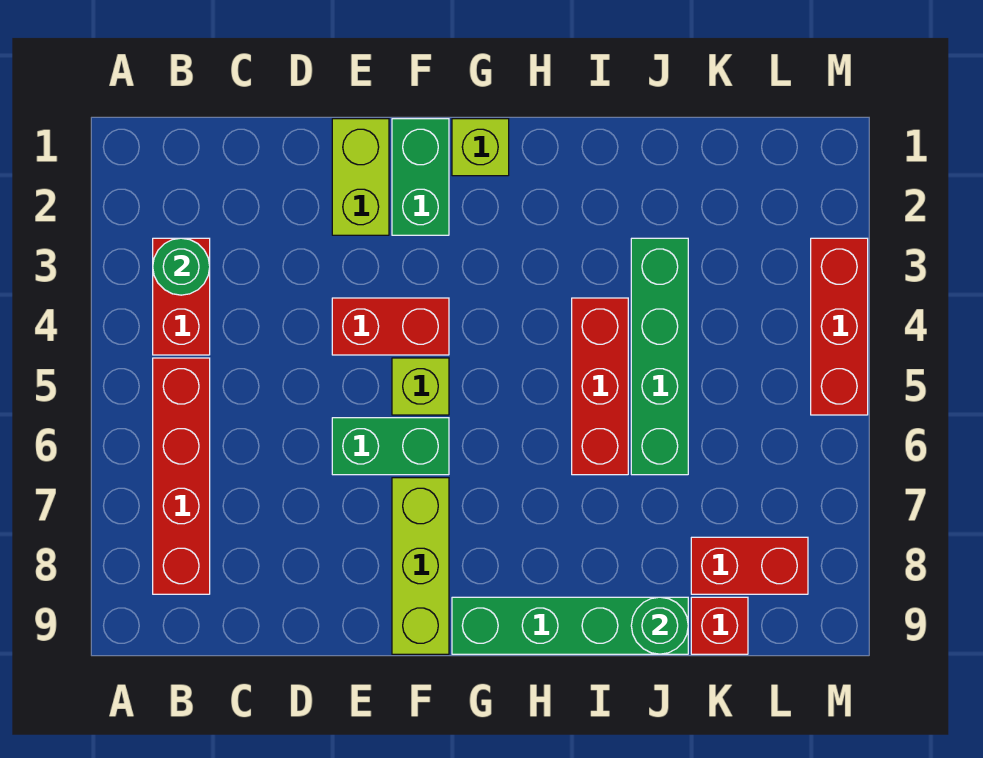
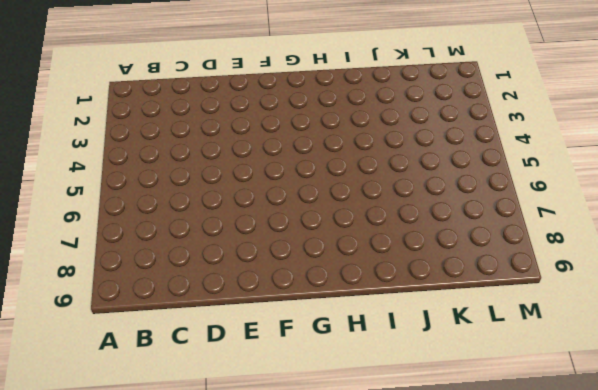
none -> red 1x2 brick [153,238,210,355]
none -> red 1x4 brick [153,358,210,594]
none -> lime 1x2 brick [332,119,389,235]

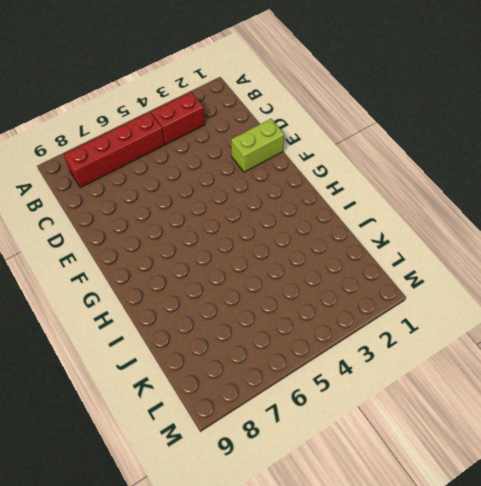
none -> red 1x2 brick [332,298,449,355]
none -> green 1x2 brick [332,418,449,475]
none -> green 1x2 brick [392,119,449,235]

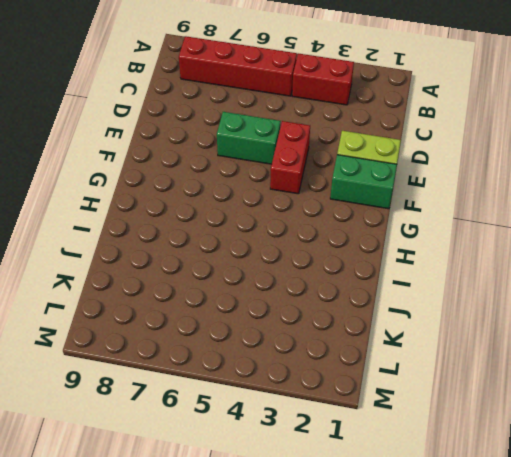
green 1x2 brick [217,112,281,164] -> green 1x2 brick turned to [332,418,449,475]
none -> lime 1x1 brick [392,358,449,415]
none -> lime 1x3 brick [392,478,449,654]
none -> lime 1x1 brick [452,119,509,176]

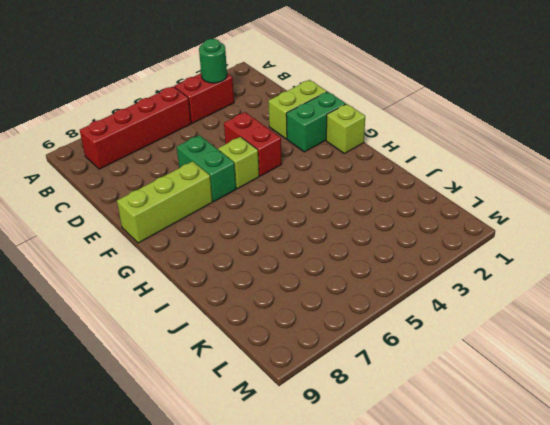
none -> green 1x4 brick [452,597,688,654]
none -> red 1x3 brick [572,298,628,475]
none -> green 1x4 brick [631,238,688,475]

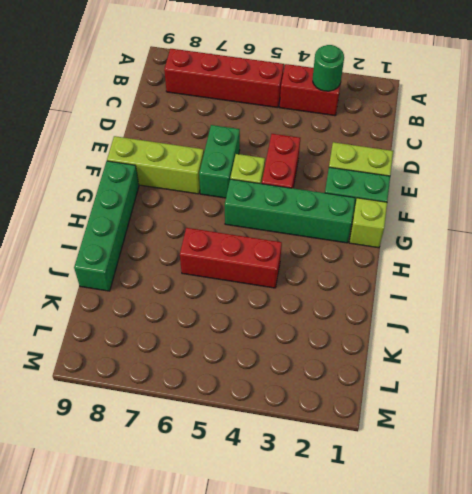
green 1x4 brick [225,179,355,243] -> green 1x4 brick moved to [631,238,688,475]
none -> red 1x2 brick [691,537,808,594]
none -> red 1x1 brick [691,597,748,654]
none -> red 1x3 brick [811,238,868,415]

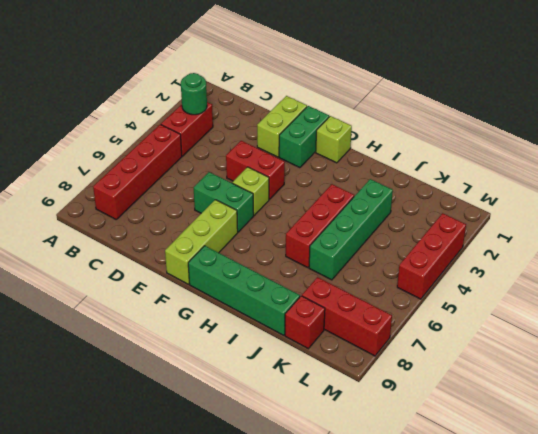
red 1x3 brick [302,277,392,356] -> red 1x2 brick [691,537,808,594]
none -> green 1x1 round brick [631,597,688,654]

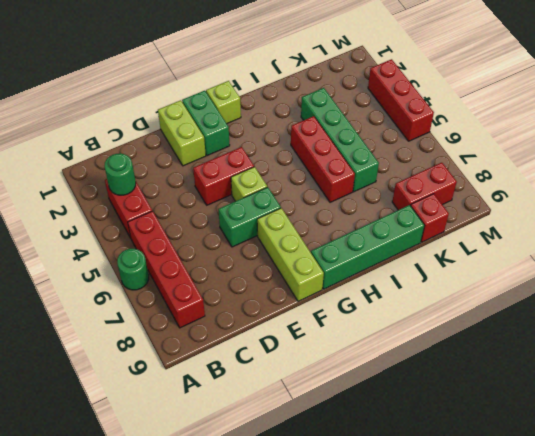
green 1x1 round brick [117,249,149,290] -> green 1x1 round brick moved to [631,597,688,654]

